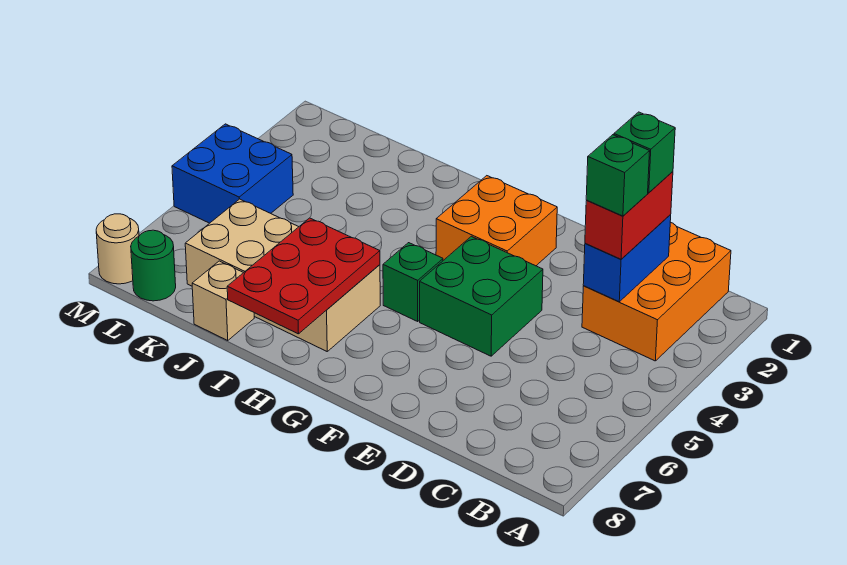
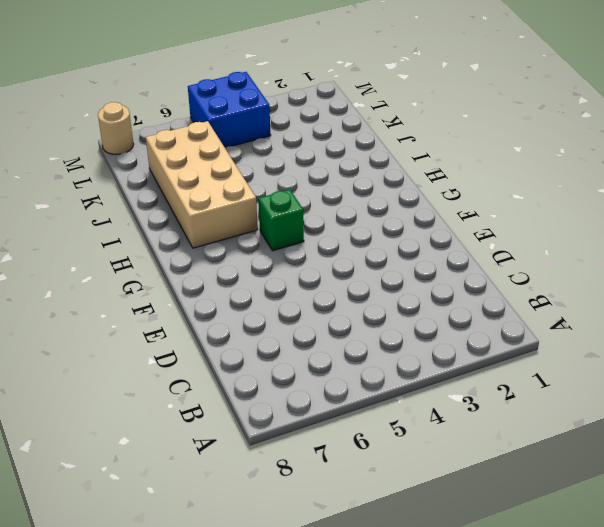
none -> orange 2x3 brick [582,222,731,361]
none -> green 2x2 brick [420,236,543,356]
none -> orange 2x2 brick [436,176,557,266]

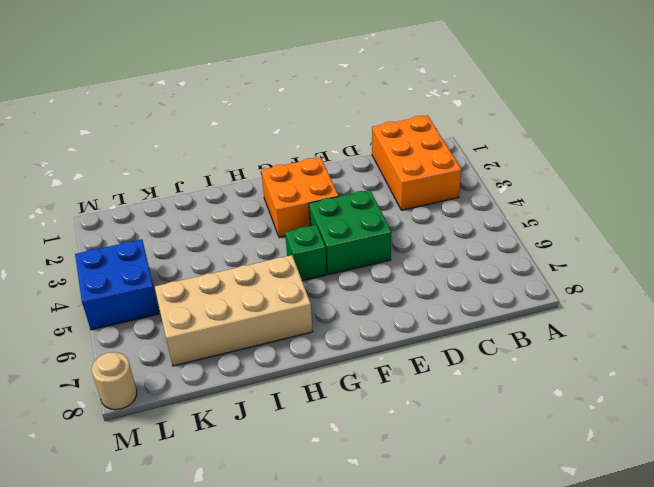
none -> tan 1x1 brick [192,261,254,341]
none -> green 1x1 round brick [131,230,176,301]
none -> blue 1x2 brick [583,215,671,302]

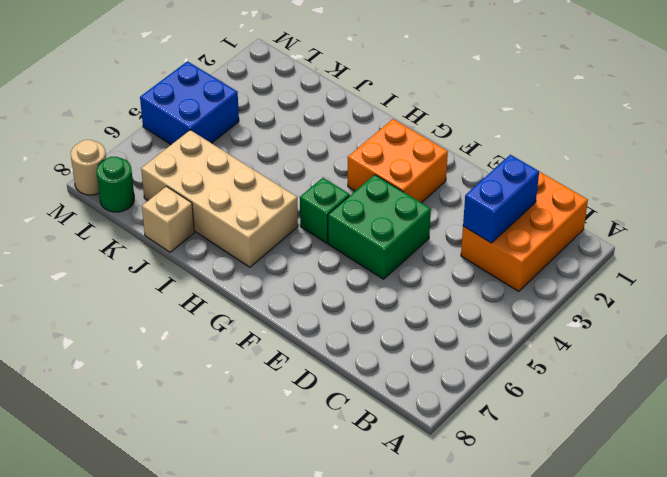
none -> red 2x3 plate [227,218,380,334]
none -> red 1x2 brick [585,172,673,259]
none -> green 1x1 brick [614,112,675,193]

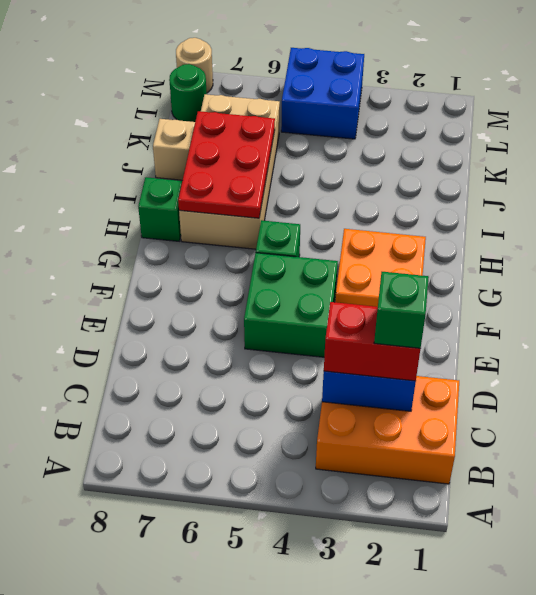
red 2x3 plate [178,111,275,218] -> red 2x3 plate turned to [227,218,380,334]
green 1x1 brick [138,177,182,241] -> green 1x1 brick moved to [586,135,650,216]

